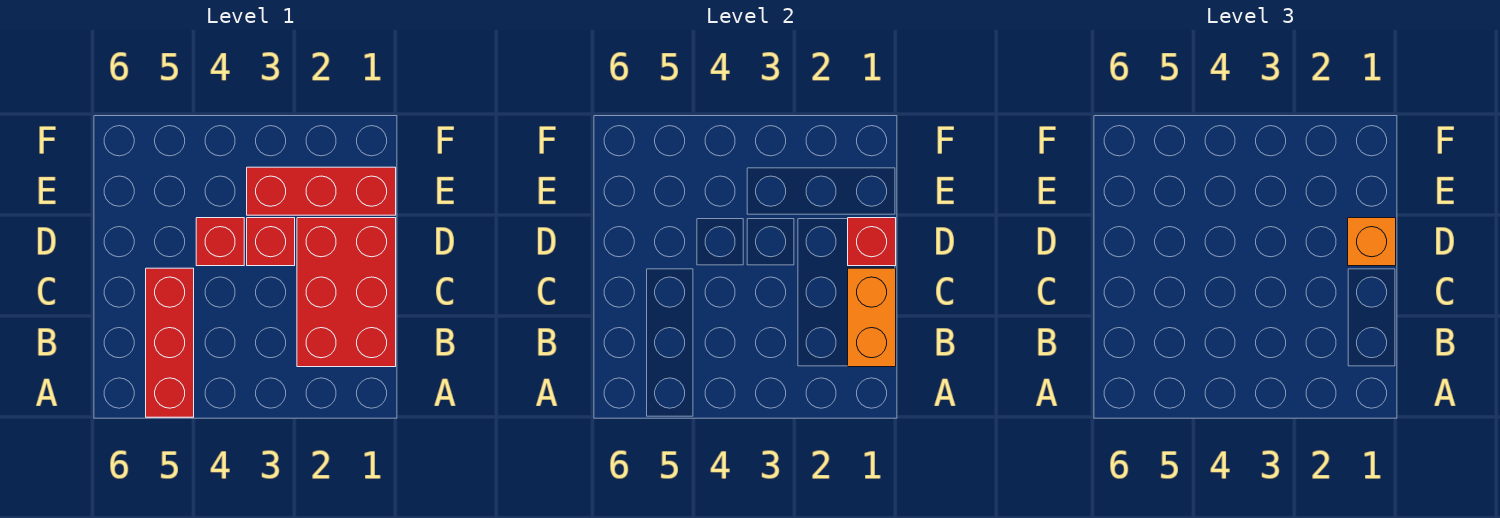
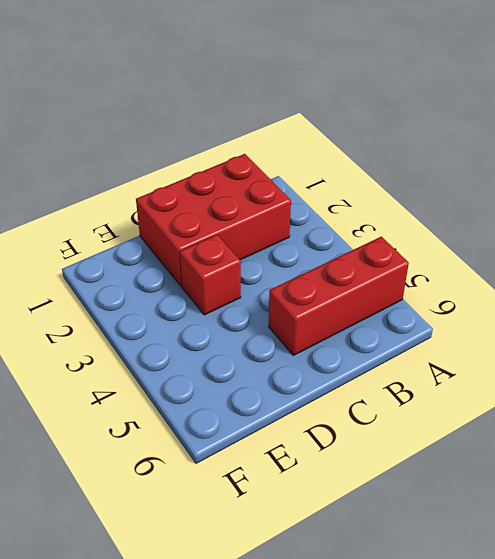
none -> red 1x1 brick [196,218,244,266]
none -> red 1x3 brick [247,167,396,215]

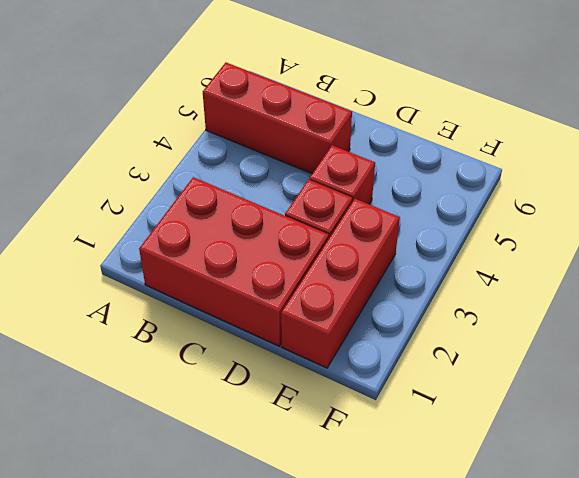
none -> orange 1x2 brick [848,268,896,367]
none -> red 1x1 brick [848,218,896,266]

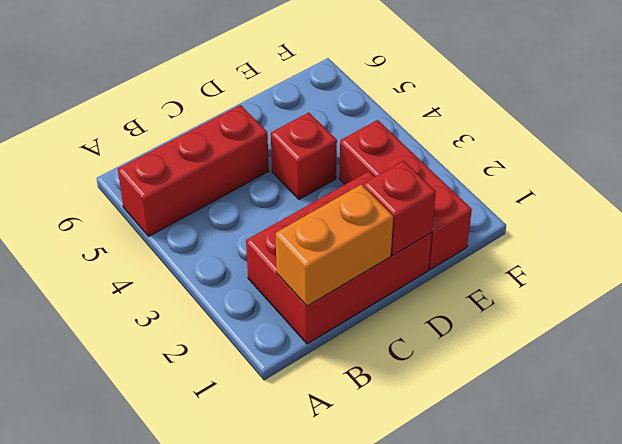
none -> red 1x1 brick [247,218,295,266]
none -> orange 1x1 brick [1348,218,1396,266]

